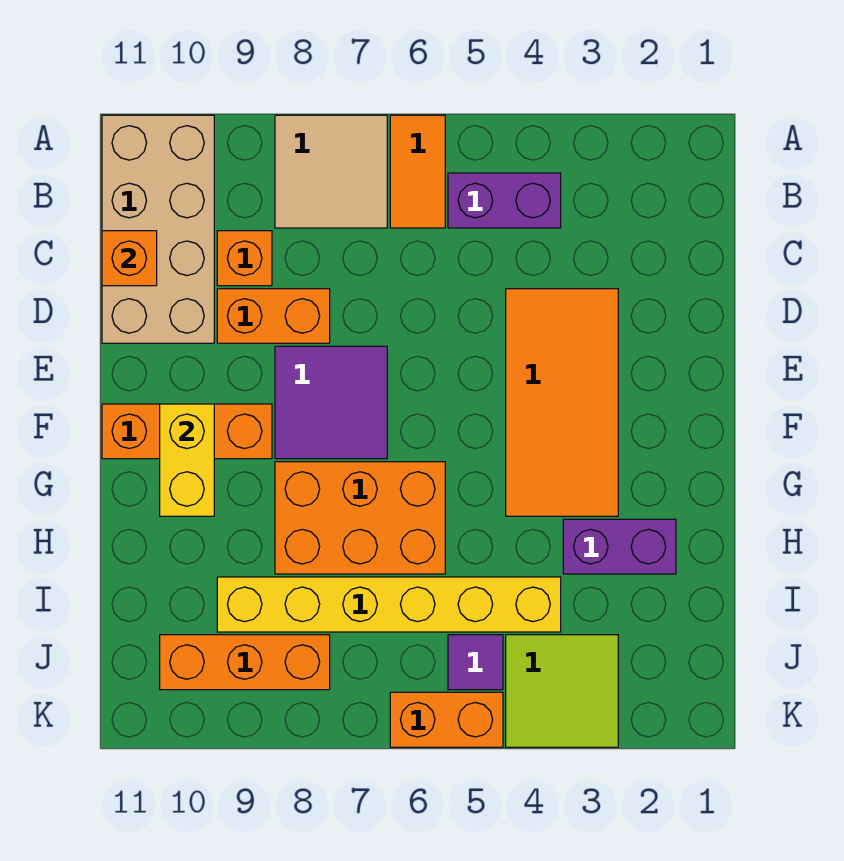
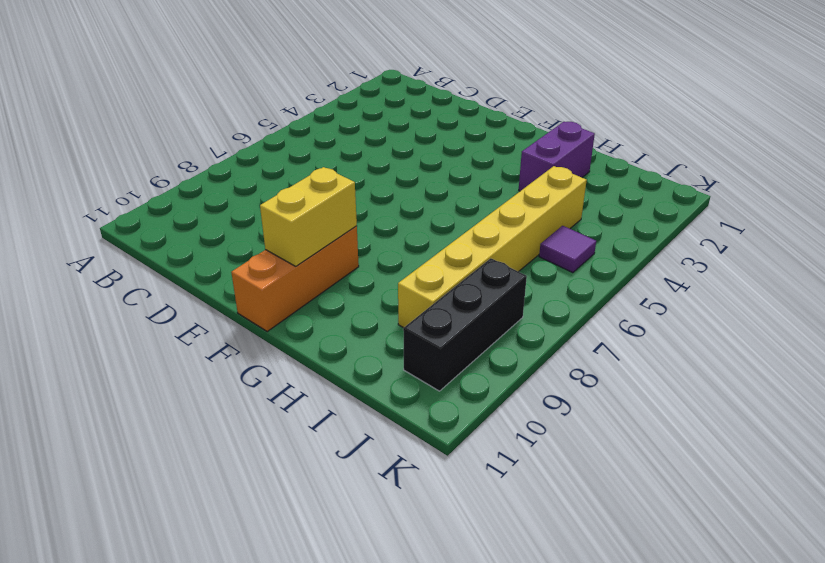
yellow 1x2 brick [260,167,357,266] -> yellow 1x2 brick turned to [160,404,214,516]
black 1x3 brick [403,258,527,391] -> orange 1x3 brick [160,635,330,690]
none -> orange 1x2 tile [390,115,445,228]
none -> tan 2x2 tile [275,115,387,228]
none -> tan 2x4 brick [102,115,214,343]

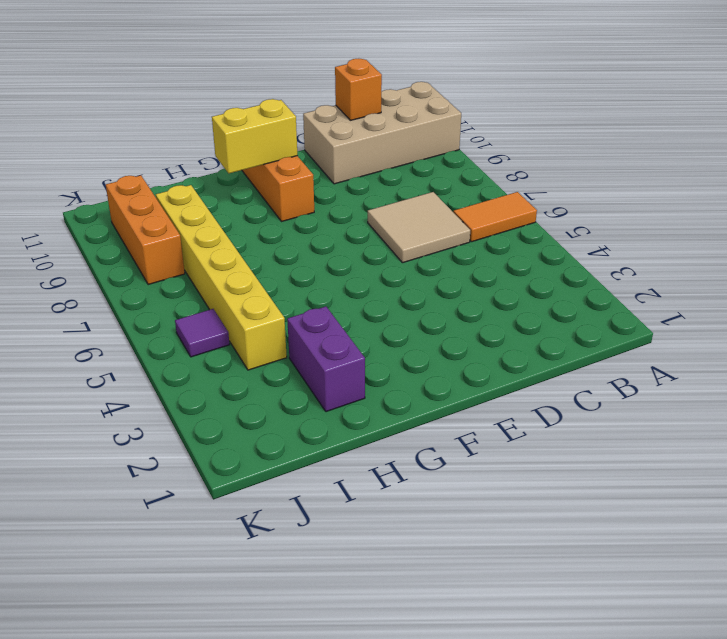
tan 2x2 tile [368,192,470,263] -> tan 2x2 tile moved to [275,115,387,228]
none -> purple 1x2 brick [448,173,561,228]
none -> orange 1x1 brick [217,231,272,286]
none -> orange 2x4 tile [506,289,618,516]

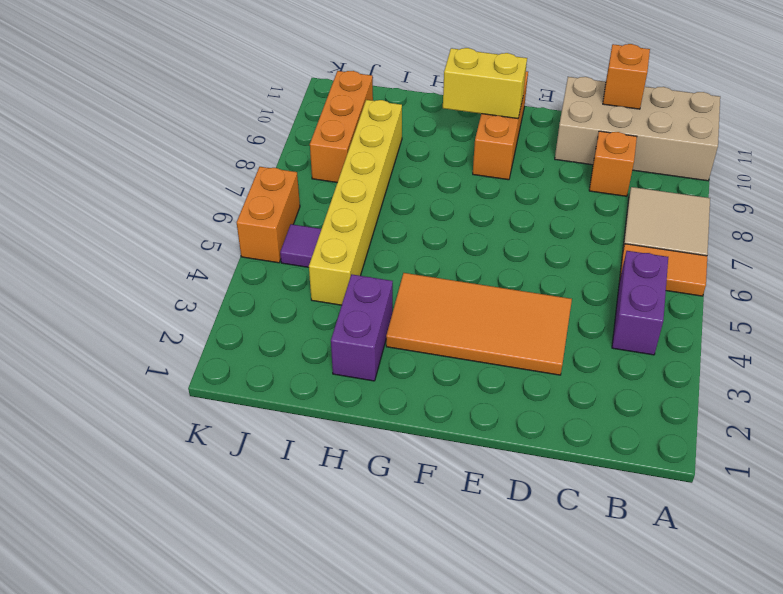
none -> orange 1x2 brick [217,289,330,343]
none -> purple 2x2 tile [275,346,387,459]
none -> orange 2x3 brick [275,462,445,574]

